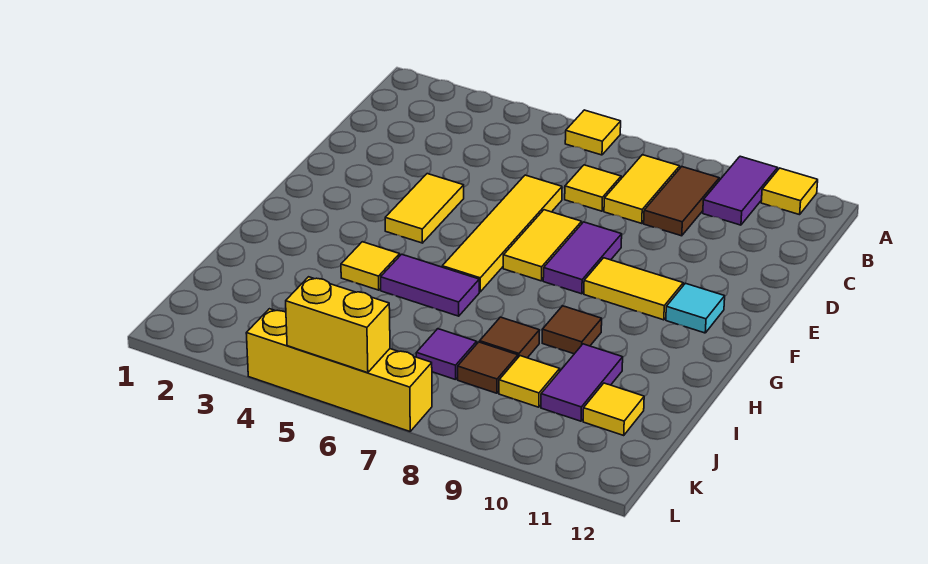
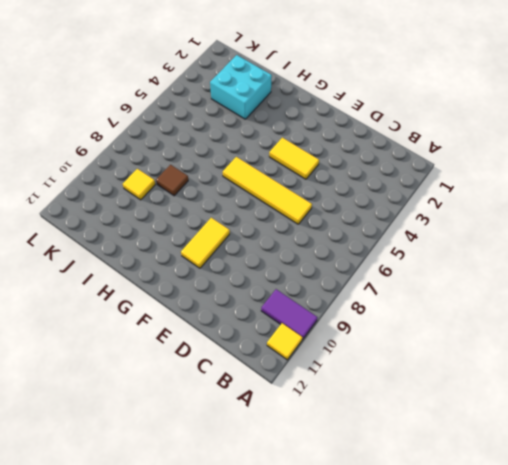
cyan 2x2 brick [210,55,272,119] -> none
none -> yellow 1x1 tile [565,110,621,155]
none -> yellow 1x2 tile [604,155,680,223]
none -> brown 1x2 tile [644,167,719,236]

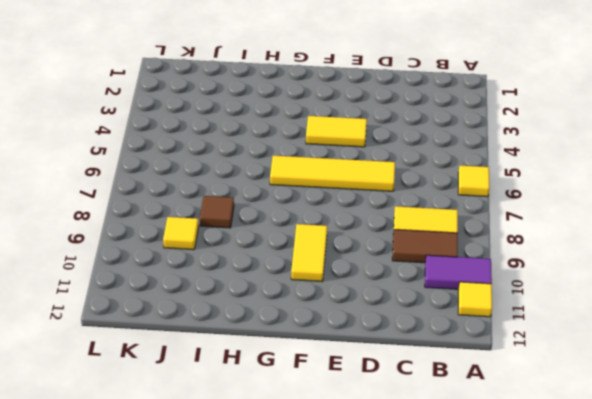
none -> yellow 1x1 tile [565,165,621,211]
none -> yellow 1x2 tile [503,210,582,281]
none -> purple 1x2 tile [543,222,622,294]

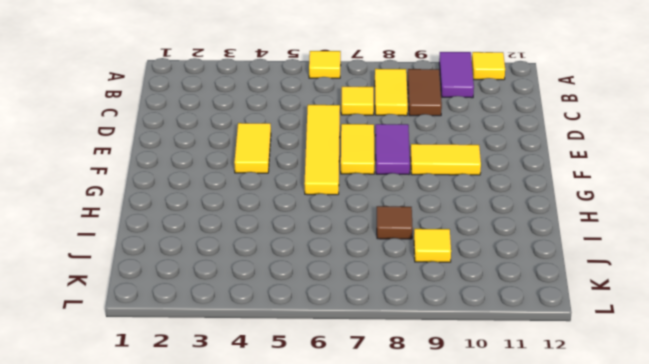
none -> cyan 1x1 tile [666,283,725,333]
none -> yellow 1x1 tile [341,242,400,290]
none -> purple 1x2 tile [381,254,479,316]

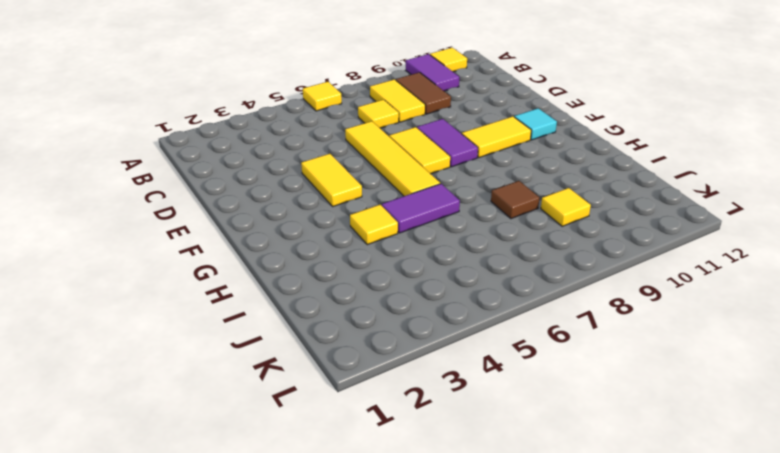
none -> brown 1x1 tile [542,306,602,354]
none -> purple 1x2 tile [541,344,623,421]
none -> purple 1x1 tile [416,329,477,380]

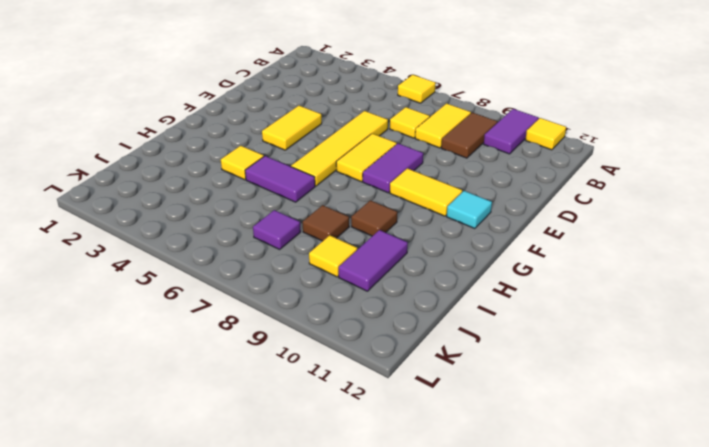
none -> brown 1x1 tile [458,342,518,393]
none -> yellow 1x1 tile [583,383,644,435]
none -> yellow 1x4 brick [246,309,432,431]

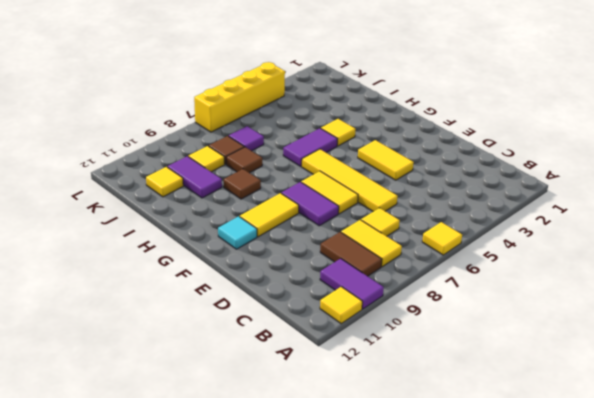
none -> yellow 1x2 brick [286,277,390,373]

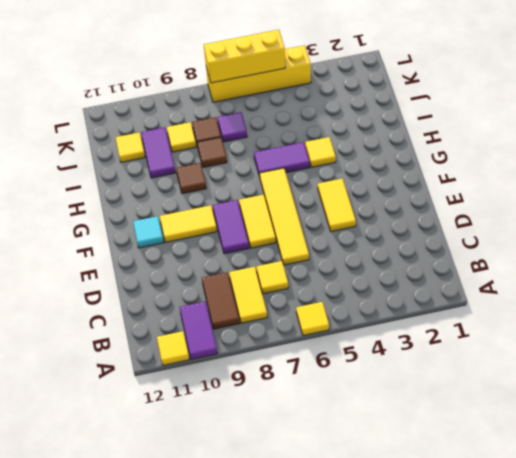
yellow 1x3 brick [204,30,285,83] -> yellow 1x2 brick [286,277,390,373]

